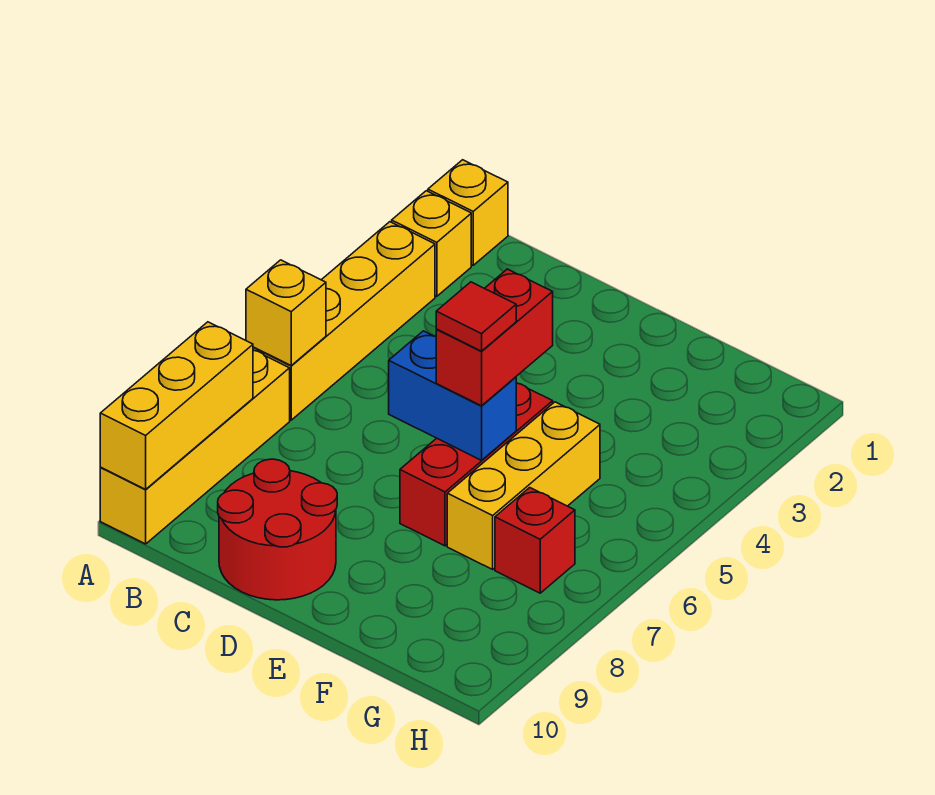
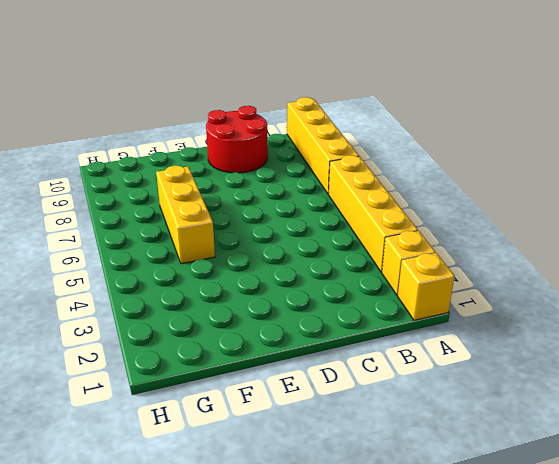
none -> red 1x3 brick [400,383,553,546]
none -> red 1x1 brick [495,488,575,593]
none -> yellow 1x1 brick [246,260,326,365]

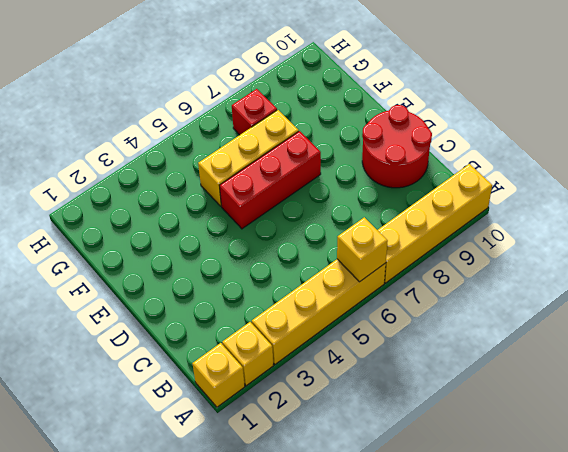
none -> yellow 1x3 brick [100,322,253,489]
none -> blue 1x2 brick [389,331,516,460]
none -> red 1x2 brick [436,269,553,406]

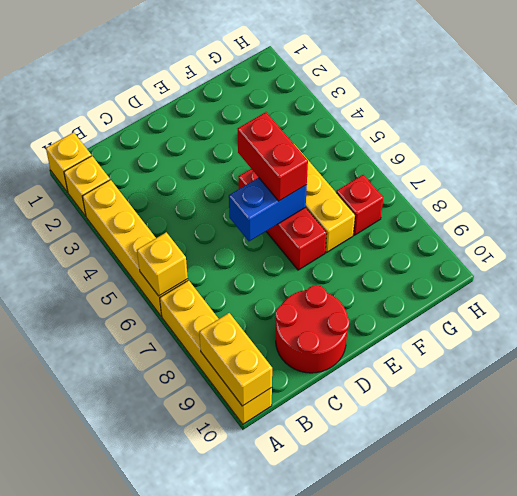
yellow 1x2 brick [199,313,272,406] -> yellow 1x3 brick [100,322,253,489]
none -> red 1x1 tile [436,282,516,351]

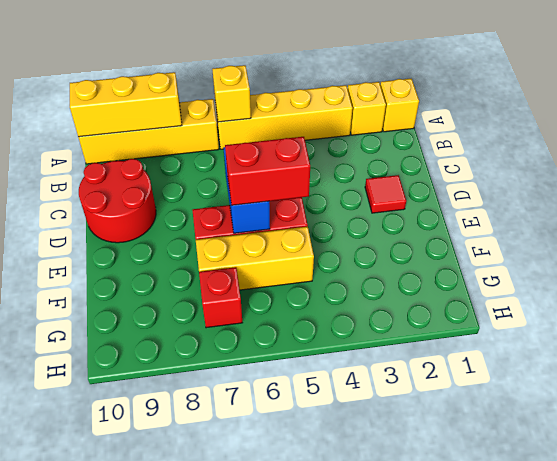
red 1x1 tile [365,175,406,213] -> red 1x1 tile moved to [436,282,516,351]

